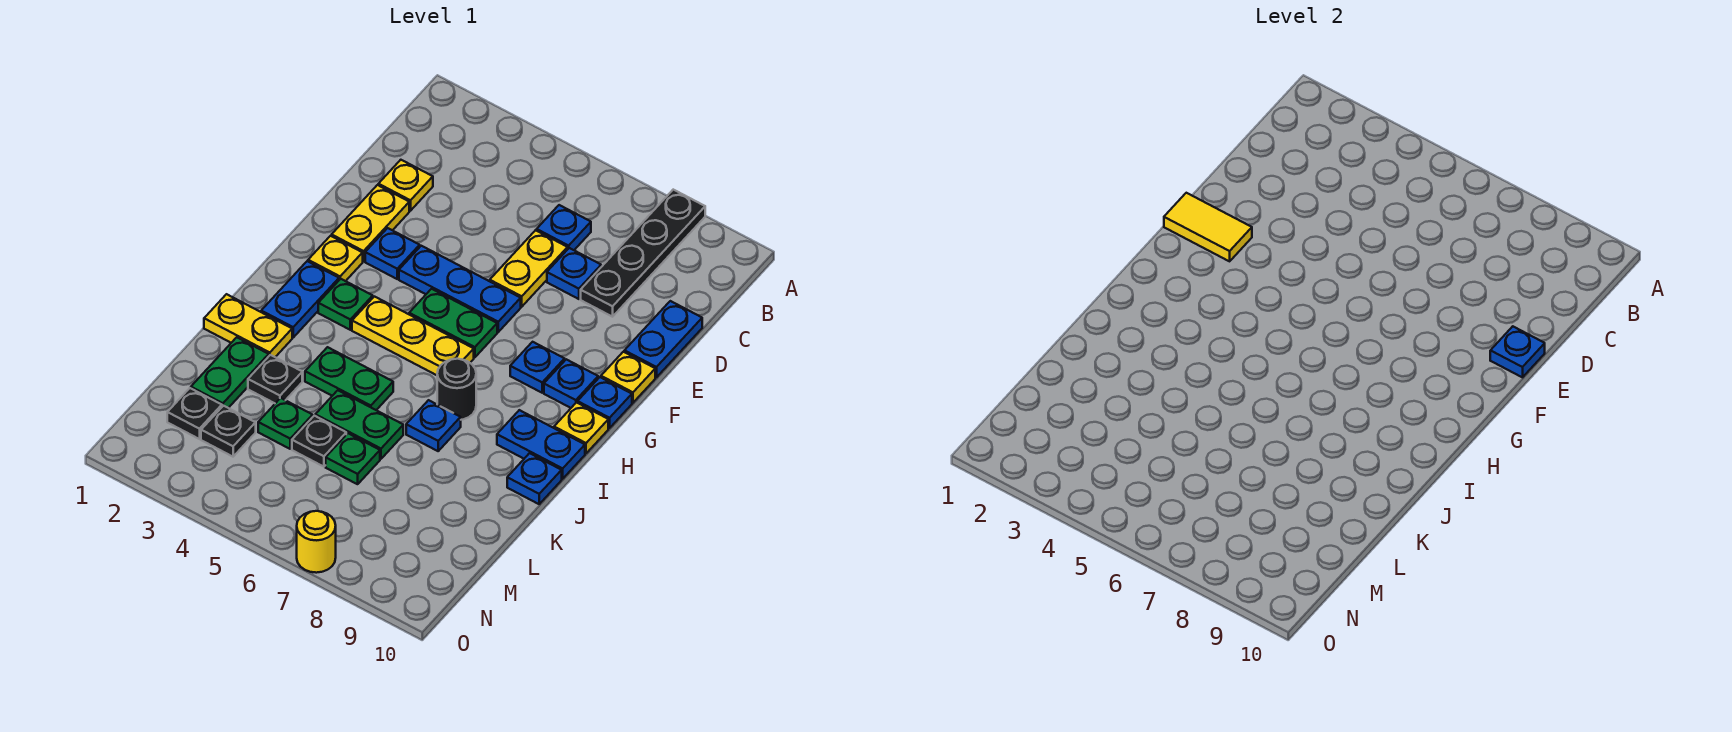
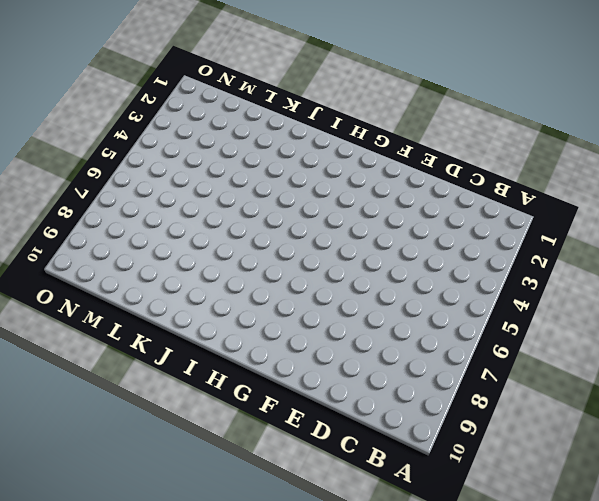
none -> black 1x4 plate [581,190,705,317]
none -> blue 1x1 plate [537,205,591,250]
none -> yellow 1x1 plate [378,160,433,211]
none -> yellow 1x2 plate [490,230,568,307]

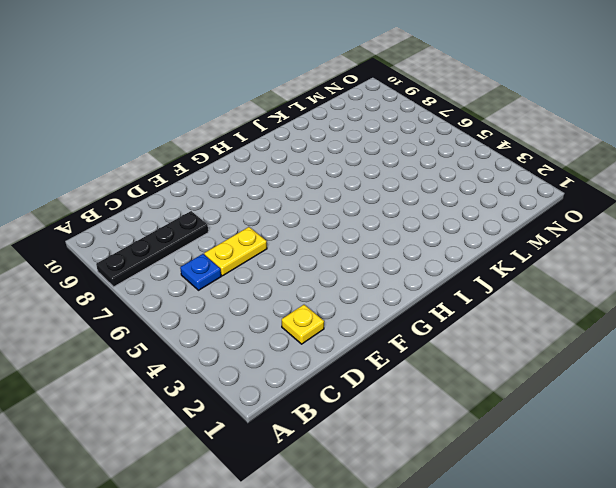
none -> blue 1x1 plate [547,248,601,299]
none -> blue 1x2 plate [624,301,702,377]
none -> yellow 1x2 plate [332,185,409,261]
none -> blue 1x1 plate [365,228,420,279]

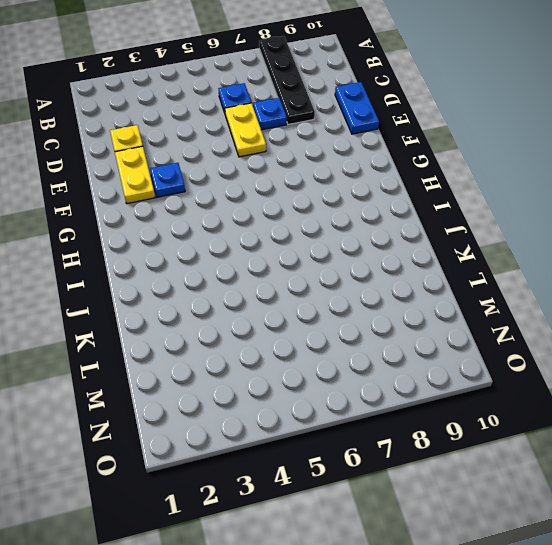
none -> blue 1x3 plate [399,246,521,332]
none -> yellow 1x1 plate [601,352,655,403]
none -> yellow 1x1 plate [308,236,363,281]
none -> green 1x2 plate [409,289,497,358]

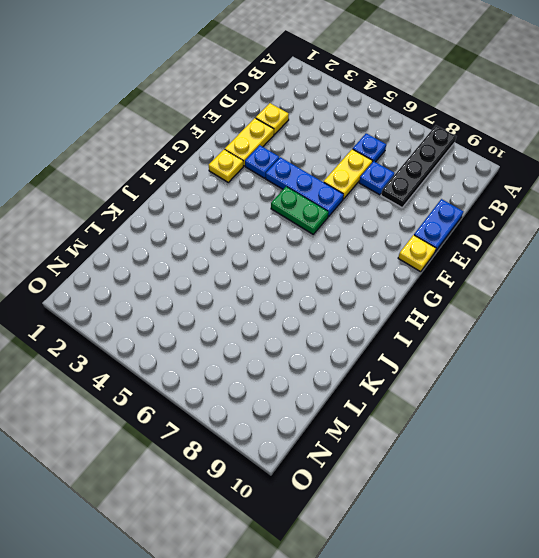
none -> blue 1x1 plate [510,342,565,393]
none -> blue 1x1 plate [544,359,598,408]
none -> blue 1x1 plate [578,377,632,428]
none -> blue 1x2 plate [261,261,339,337]

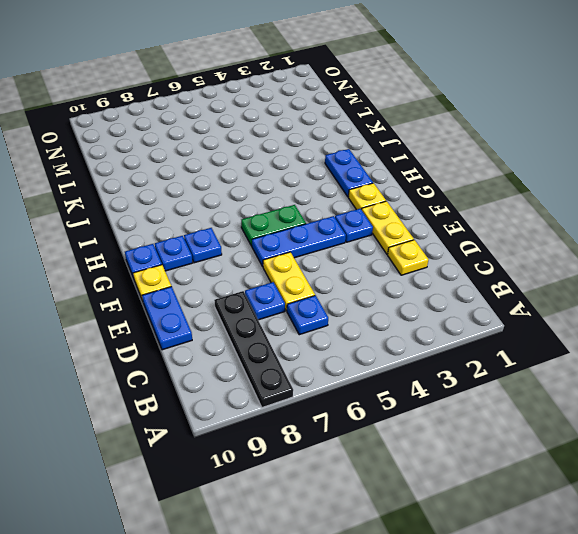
none -> green 1x1 plate [318,279,373,330]
none -> yellow 1x3 plate [352,297,474,375]
none -> yellow 1x1 plate [554,403,608,453]
none -> black 1x1 round brick [437,359,476,420]

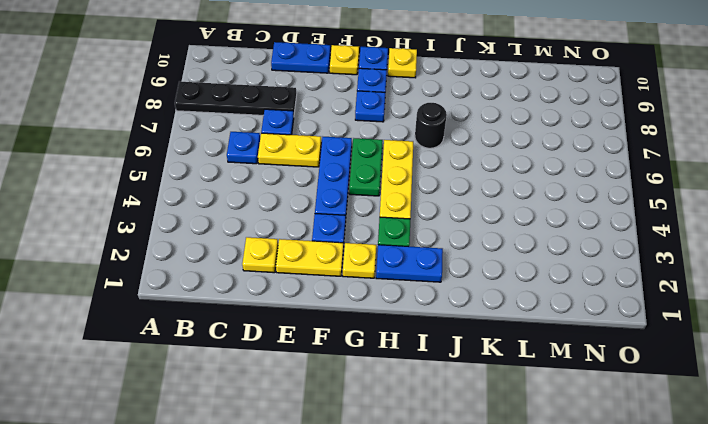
none -> blue 1x2 plate [497,410,585,479]
none -> yellow 1x2 plate [204,294,292,357]
none -> green 1x2 plate [305,347,393,410]
none -> blue 1x1 plate [406,400,461,451]

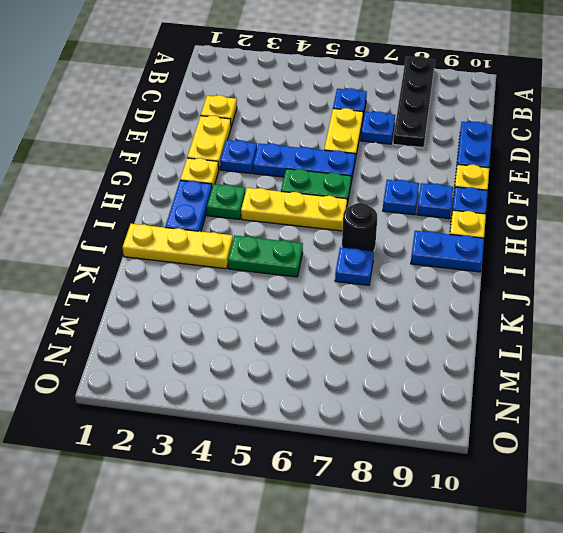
yellow 1x3 plate [122,224,233,269] -> yellow 1x2 plate [204,294,292,357]
none -> blue 1x1 plate [507,453,562,504]
none -> green 1x2 plate [191,337,269,408]
none -> black 1x1 plate [248,355,302,403]
none -> green 1x2 plate [315,390,403,459]

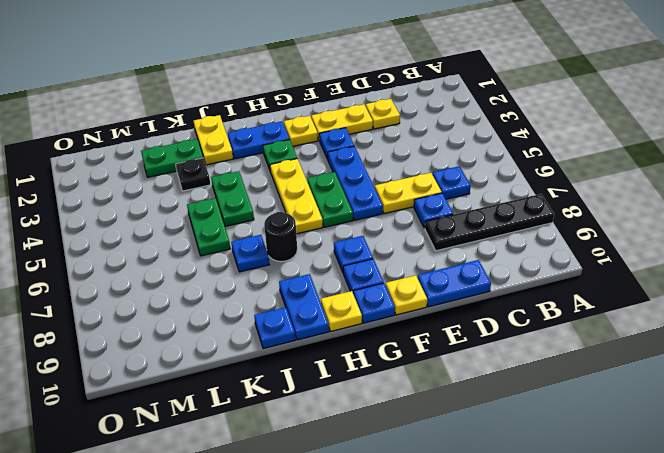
none -> green 1x1 plate [258,398,313,449]
none -> black 1x1 plate [292,416,346,467]
none -> green 1x1 plate [326,433,380,484]
none -> black 1x1 plate [167,388,222,439]

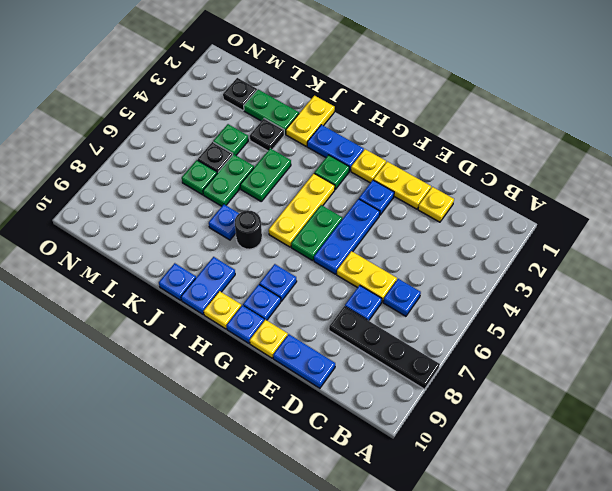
none -> black 1x1 plate [201,406,256,457]
none -> yellow 1x1 round brick [297,511,336,573]
none -> blue 1x1 plate [1490,326,1545,377]
none -> yellow 1x2 tile [1164,193,1252,261]

